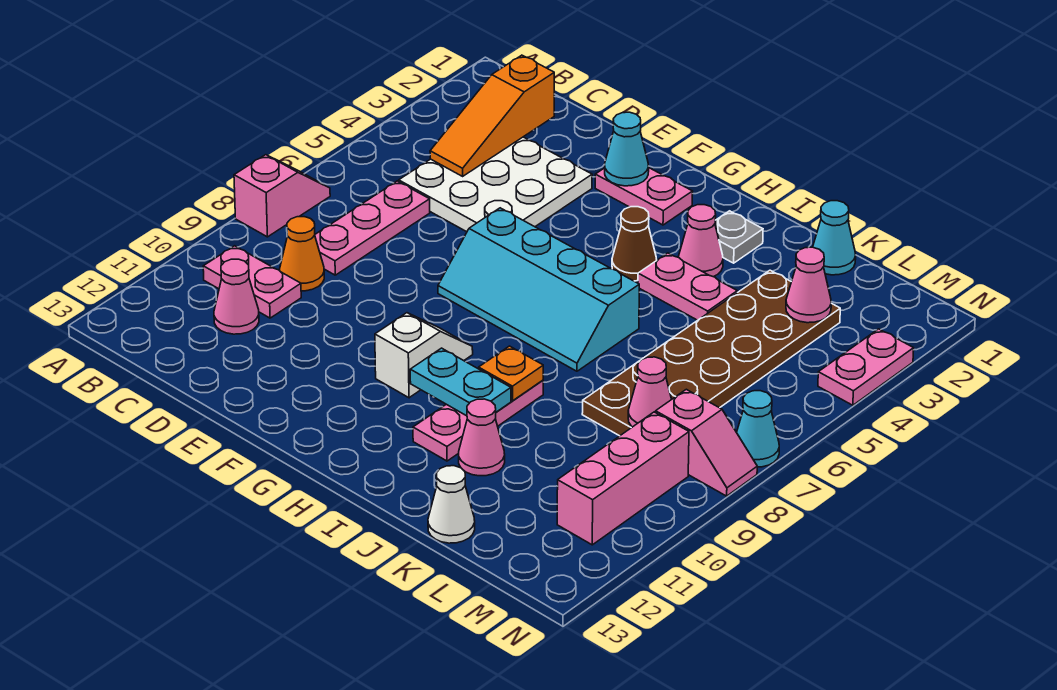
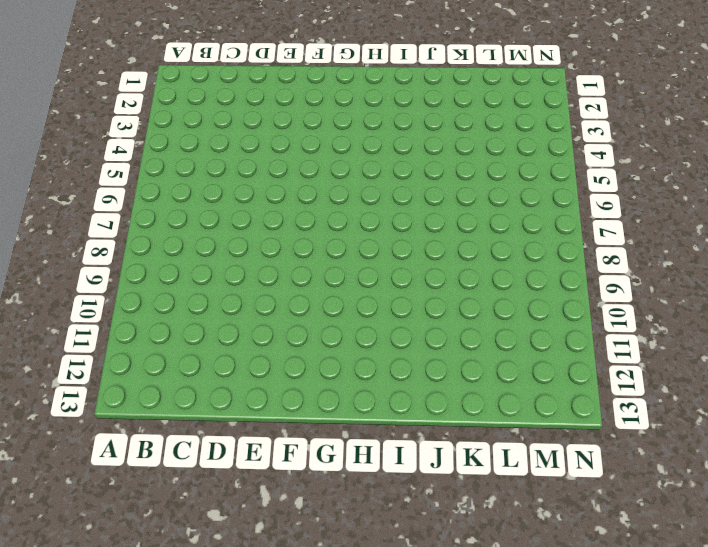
none -> pink 1x2 slope [234,155,330,237]
none -> pink 1x2 plate [203,246,301,318]
none -> white 3x3 plate [399,137,592,232]

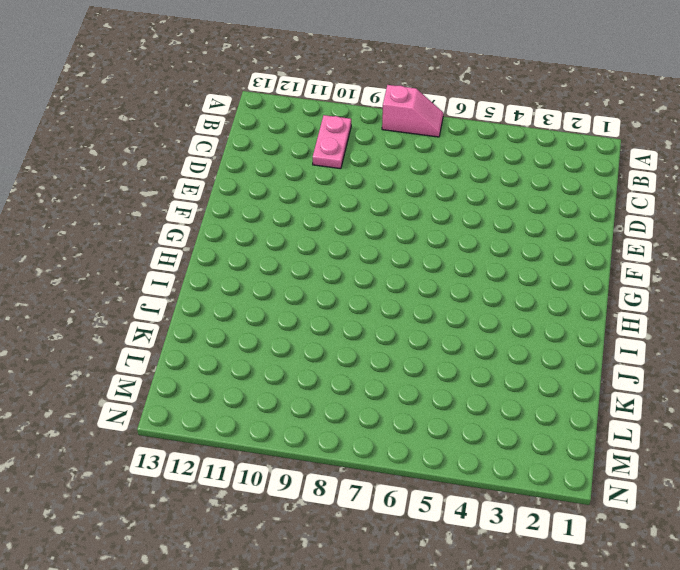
none -> white 3x3 plate [399,137,592,232]
none -> pink 1x3 plate [315,181,430,275]
none -> orange 1x1 cone [280,217,324,291]

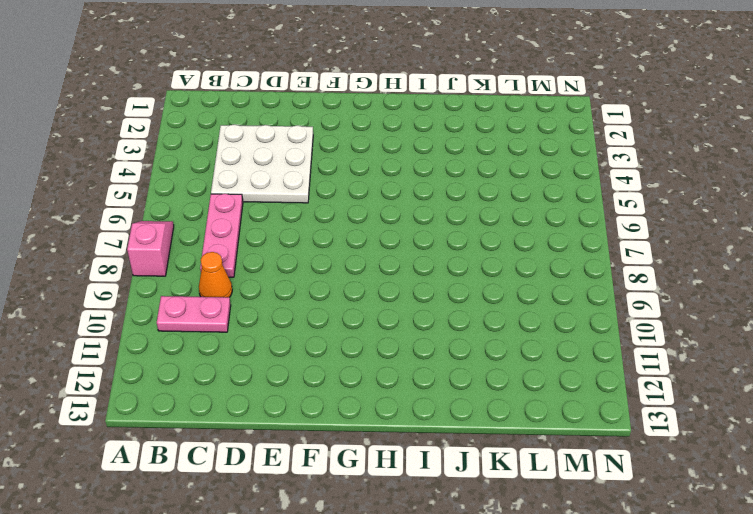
none -> pink 1x1 cone [214,259,259,334]
none -> pink 1x2 plate [595,168,693,225]
none -> cyan 2x4 slope [438,208,639,371]

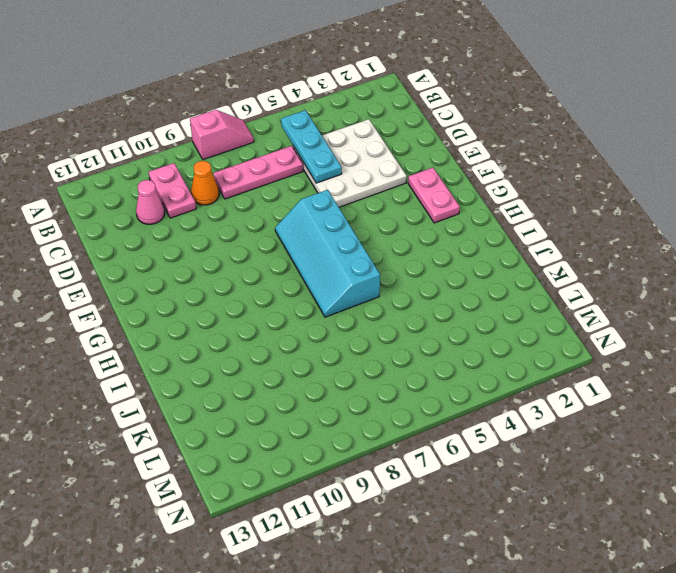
cyan 1x3 plate [281,110,342,183] -> none
none -> white 1x2 slope [375,313,473,398]
none -> brown 1x1 cone [612,207,657,281]
none -> grey 1x1 plate [715,211,763,263]

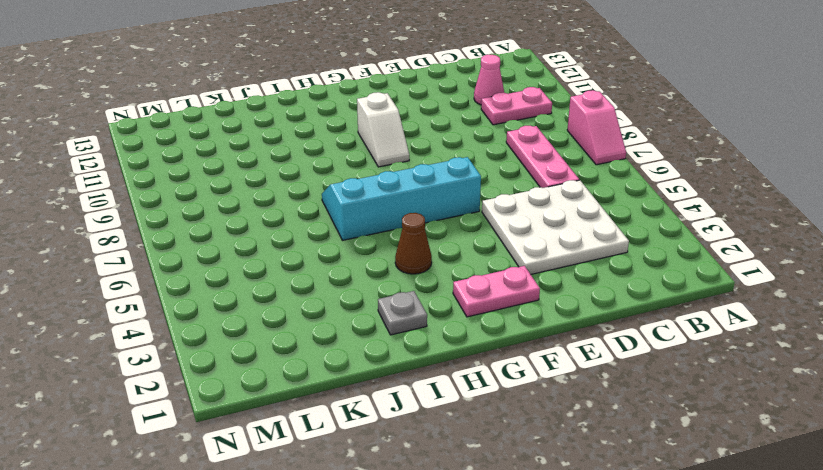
none -> orange 1x1 cone [280,217,324,291]
none -> pink 1x1 cone [679,205,723,277]
none -> pink 1x2 plate [638,253,737,320]

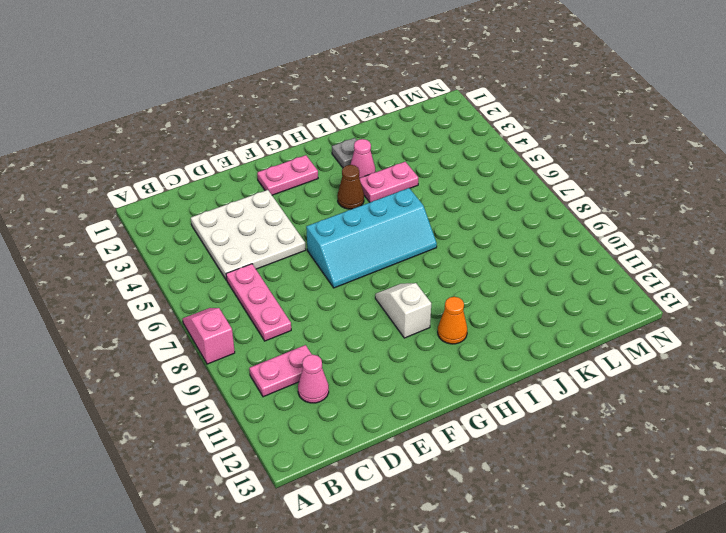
orange 1x1 cone [438,297,467,344] -> orange 1x1 cone moved to [280,217,324,291]
none -> pink 1x3 plate [413,380,543,461]
none -> pink 1x1 cone [459,399,505,476]
none -> cyan 1x1 cone [813,201,856,275]

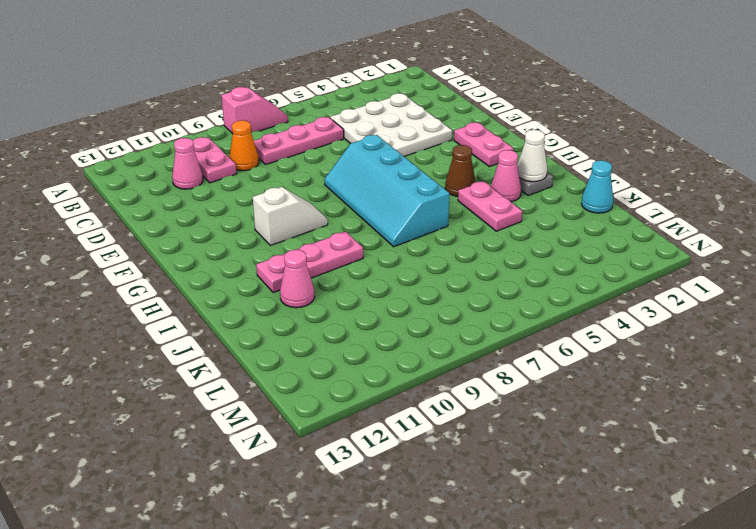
white 1x1 cone [517,130,547,182] -> white 1x1 cone moved to [428,466,475,543]
none -> brown 2x6 plate [582,270,840,436]
none -> pink 1x2 slope [656,389,757,496]
none -> pink 1x3 brick [557,412,689,545]

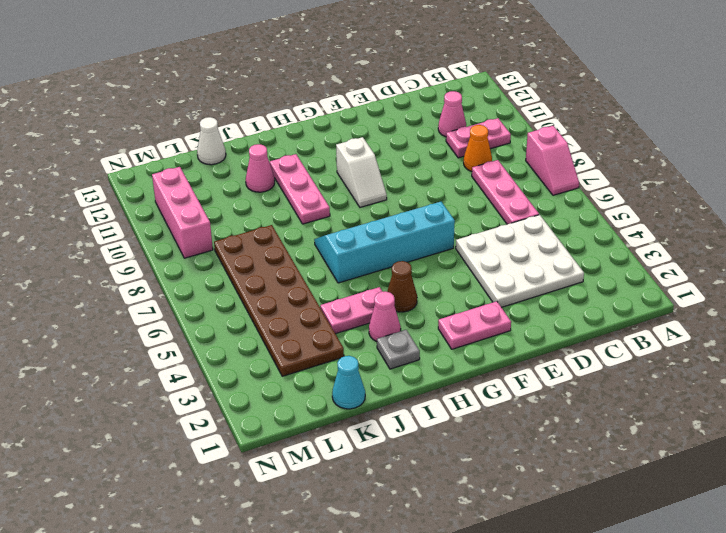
none -> pink 1x2 slope [656,389,757,496]
none -> pink 1x2 plate [818,329,914,405]
none -> cyan 1x1 cone [737,391,779,467]

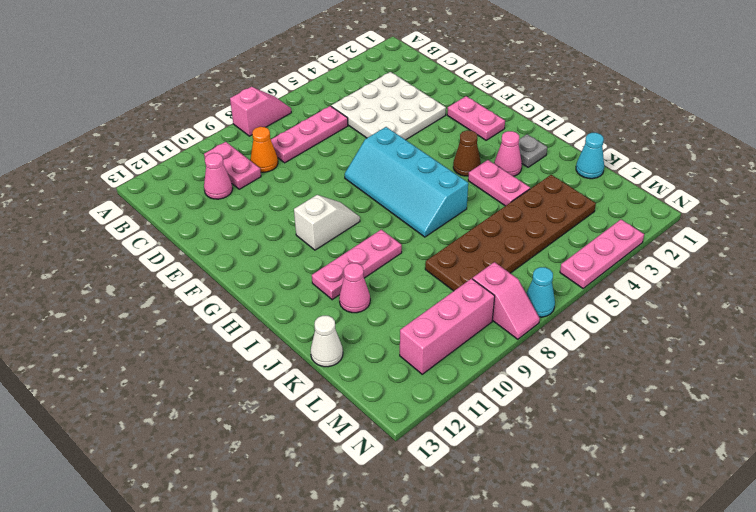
pink 1x3 plate [560,220,644,288] -> pink 1x2 plate [818,329,914,405]
none -> orange 1x3 slope [430,55,554,176]
none -> cyan 1x1 cone [605,112,649,186]
none -> cyan 1x2 plate [410,348,511,416]

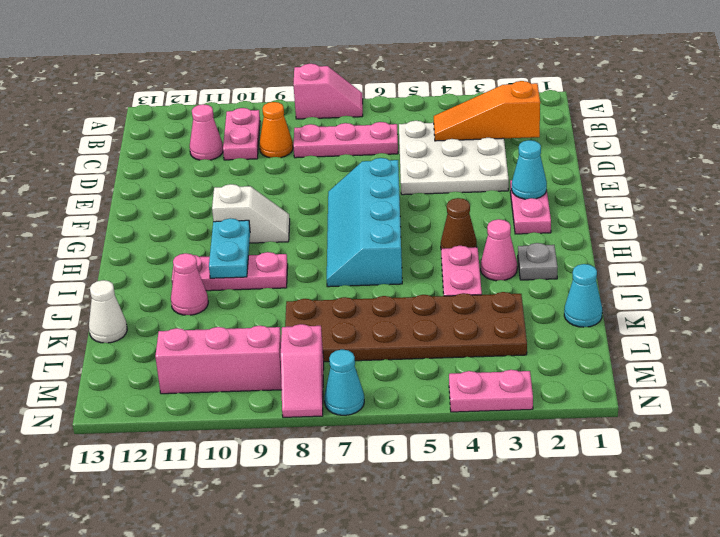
none -> orange 1x1 plate [479,346,543,401]
none -> pink 1x1 cone [786,247,831,323]
none -> pink 1x1 cone [628,357,672,427]

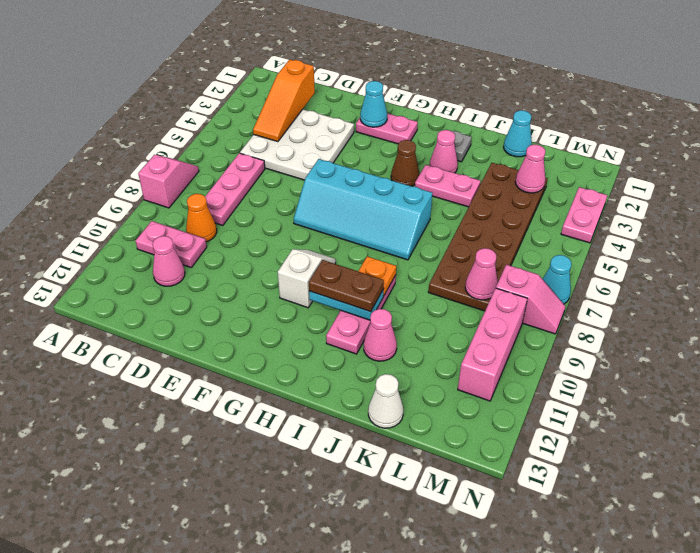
brown 1x2 plate [309,260,384,312] -> none

